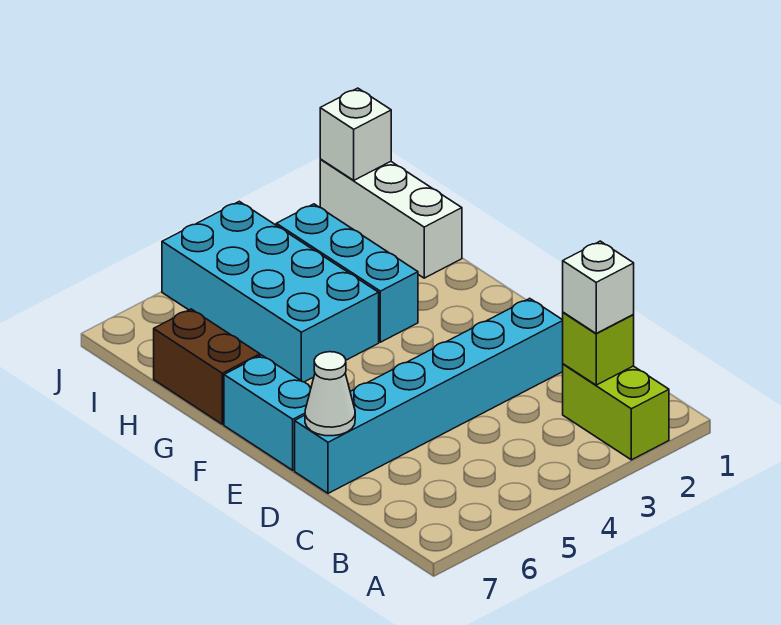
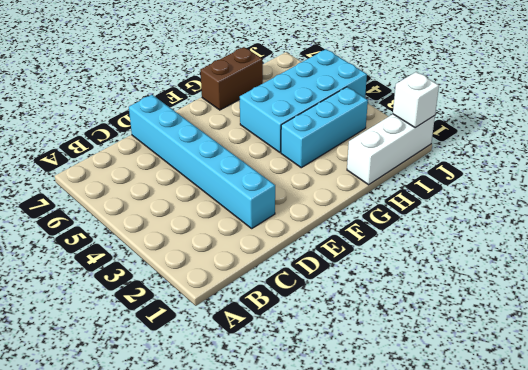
none -> lime 1x2 brick [563,364,669,460]
none -> cyan 1x2 brick [224,355,311,470]

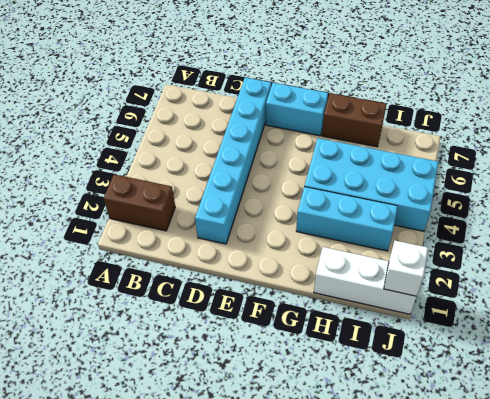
brown 1x2 brick [104,174,175,231] -> lime 1x2 brick [563,364,669,460]
none -> lime 1x1 brick [563,312,634,385]
none -> white 1x1 cone [305,352,355,436]

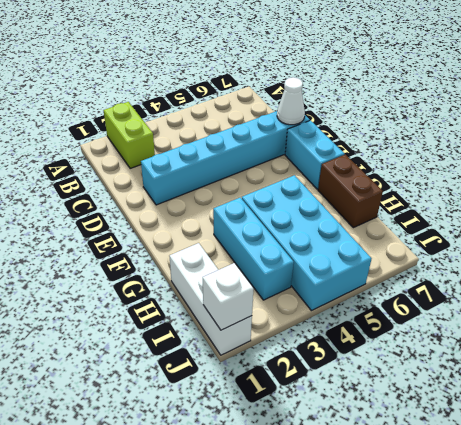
none -> lime 1x1 brick [563,312,634,385]
none -> white 1x1 brick [563,241,634,333]

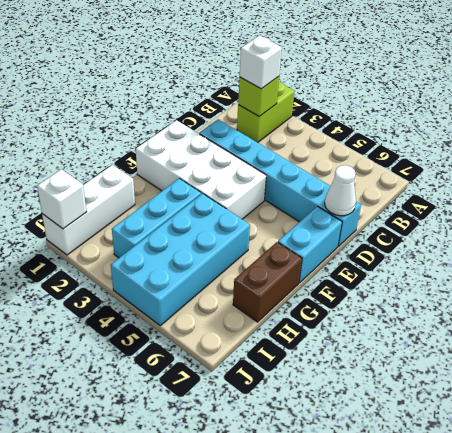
white 2x4 brick [136,120,266,219] -> none

